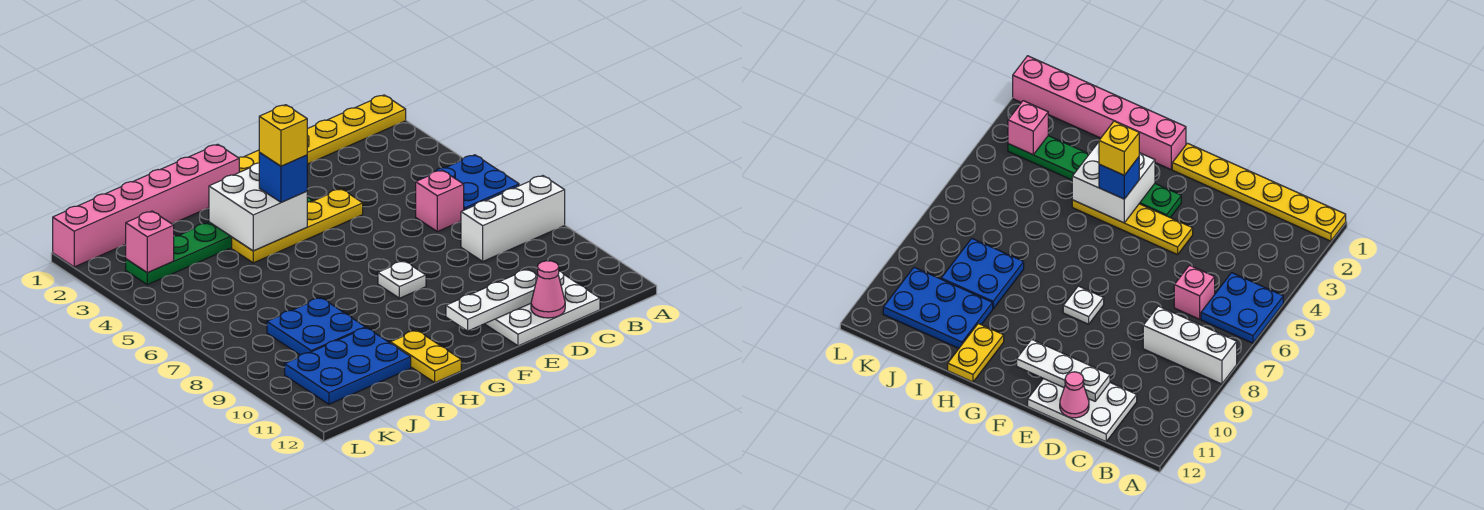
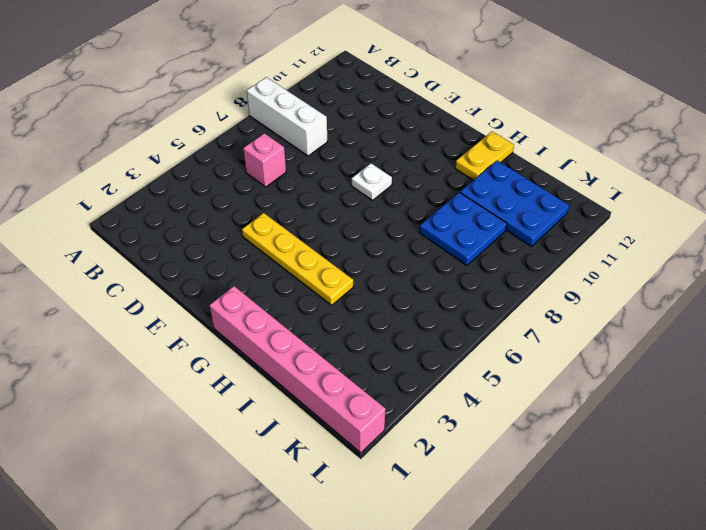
none -> yellow 1x6 plate [239,95,406,172]
none -> blue 2x2 plate [421,155,519,210]
none -> white 2x3 plate [485,271,600,346]

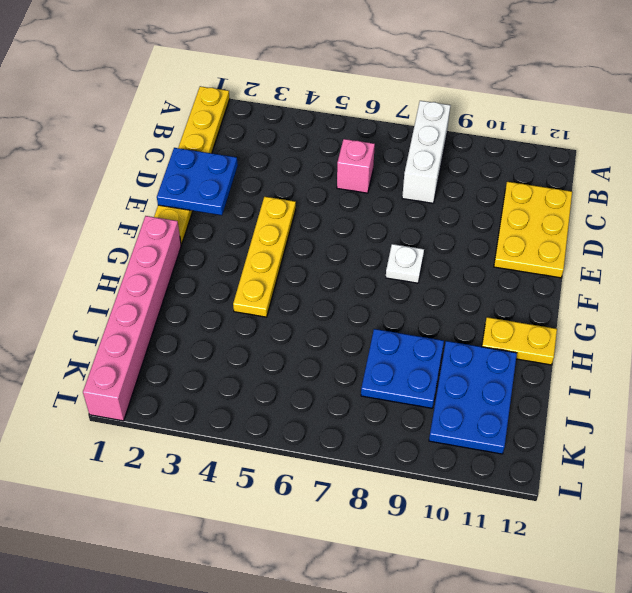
yellow 2x3 plate [494,182,572,278] -> white 2x3 plate [485,271,600,346]
blue 2x2 plate [157,148,238,215] -> blue 2x2 plate moved to [421,155,519,210]
none -> green 1x6 plate [126,197,312,285]
none -> white 1x3 plate [446,269,538,331]
none -> pink 1x1 cone [531,261,565,318]

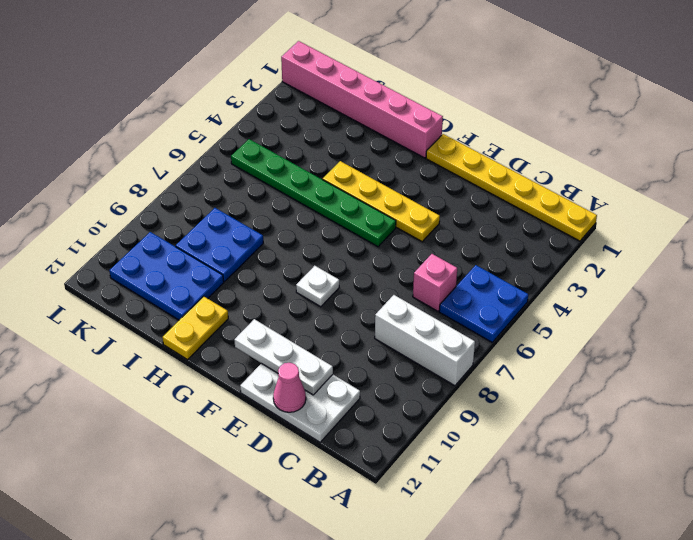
green 1x6 plate [231,139,396,247] -> green 1x6 plate moved to [126,197,312,285]
none -> white 2x2 brick [209,163,307,251]
none -> pink 1x1 brick [126,211,174,273]
none -> blue 1x1 brick [259,153,307,202]

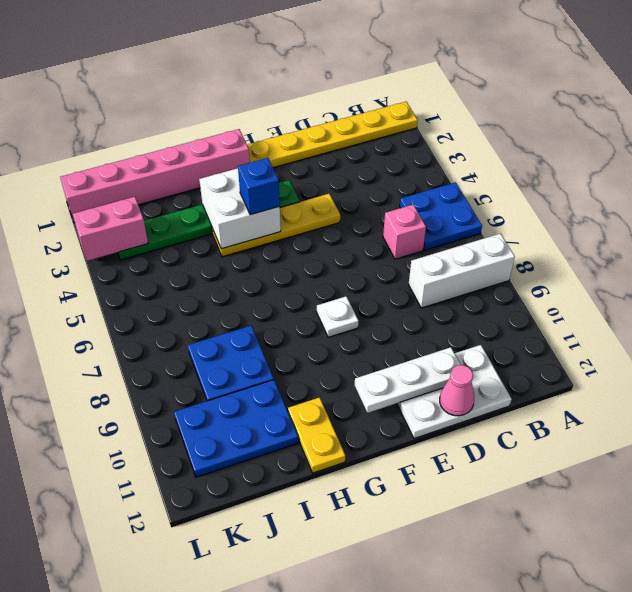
pink 1x2 brick [73,197,148,261] -> pink 1x1 brick [126,211,174,273]
none -> yellow 1x1 brick [259,105,307,166]

